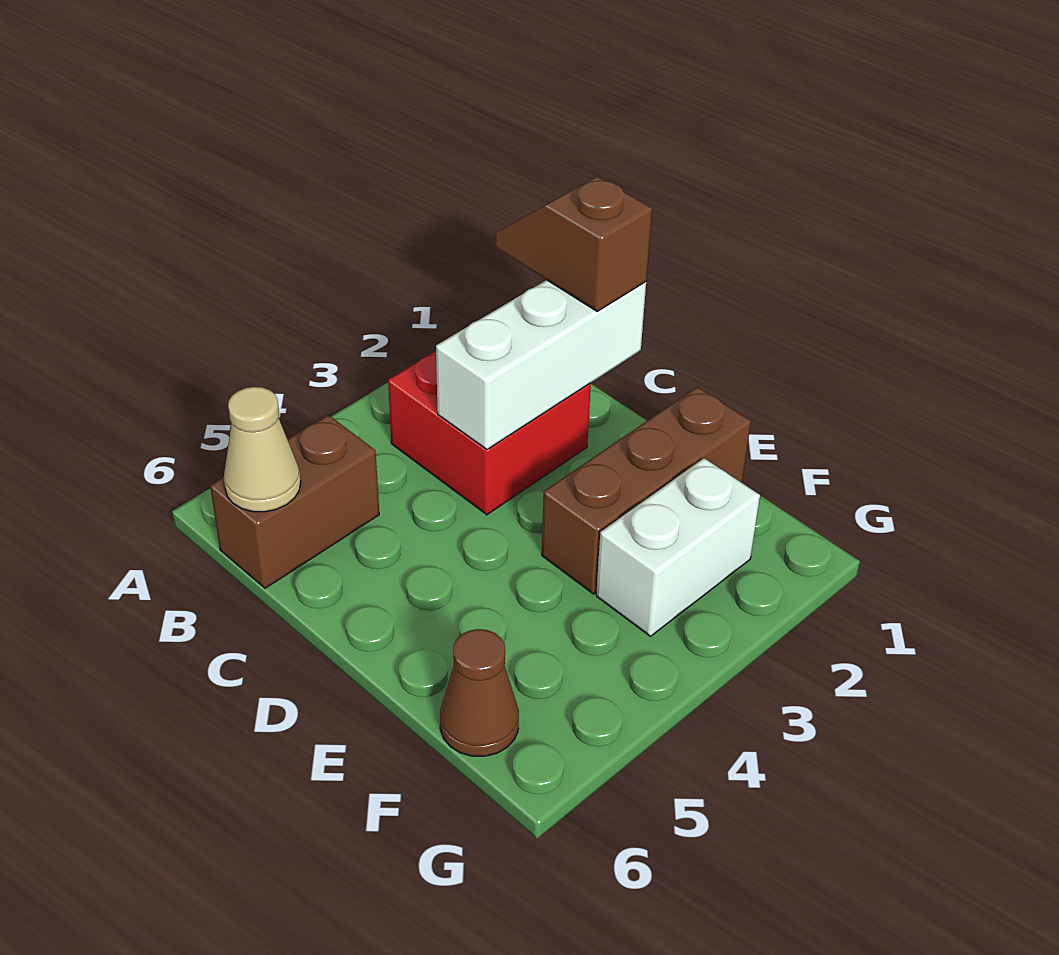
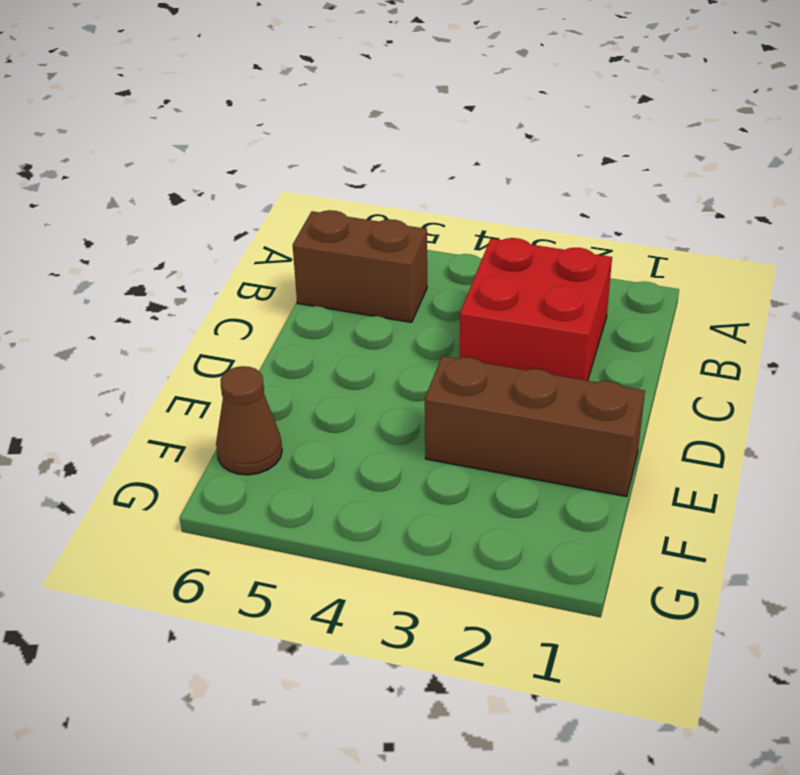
none -> white 1x2 brick [596,458,760,636]
none -> tan 1x1 cone [224,387,301,512]

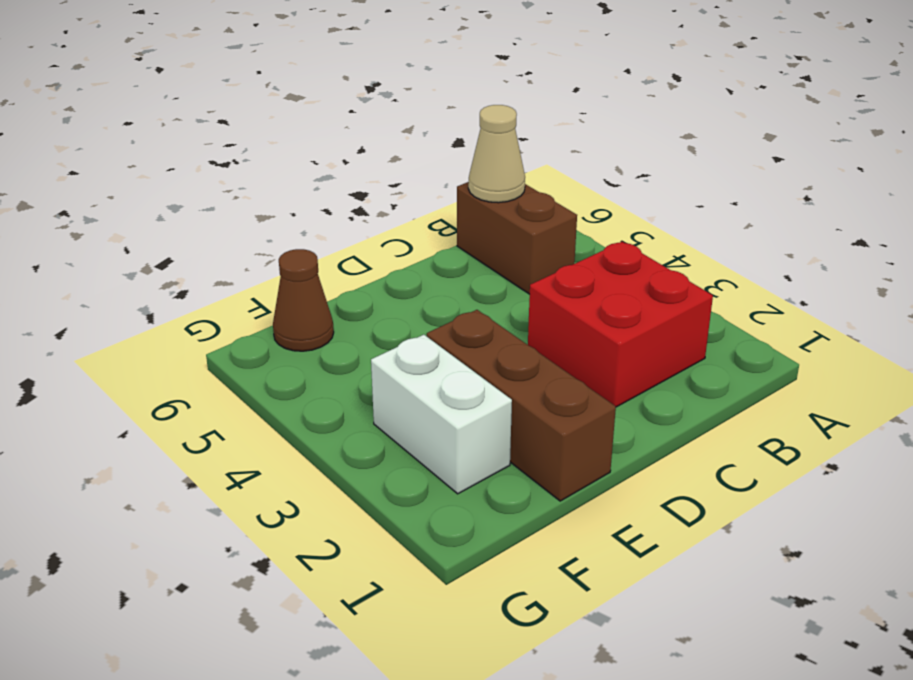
none -> white 1x3 brick [436,280,646,450]
none -> brown 1x2 slope [495,177,652,311]

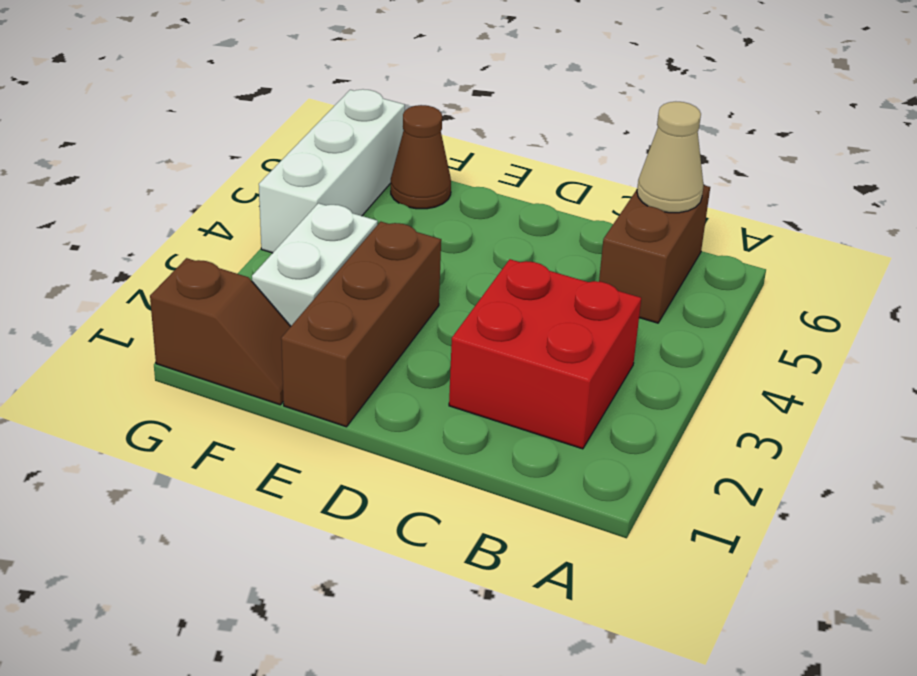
brown 1x2 slope [150,258,291,405] -> brown 1x2 slope moved to [495,177,652,311]
white 1x3 brick [259,89,405,253] -> white 1x3 brick moved to [436,280,646,450]

